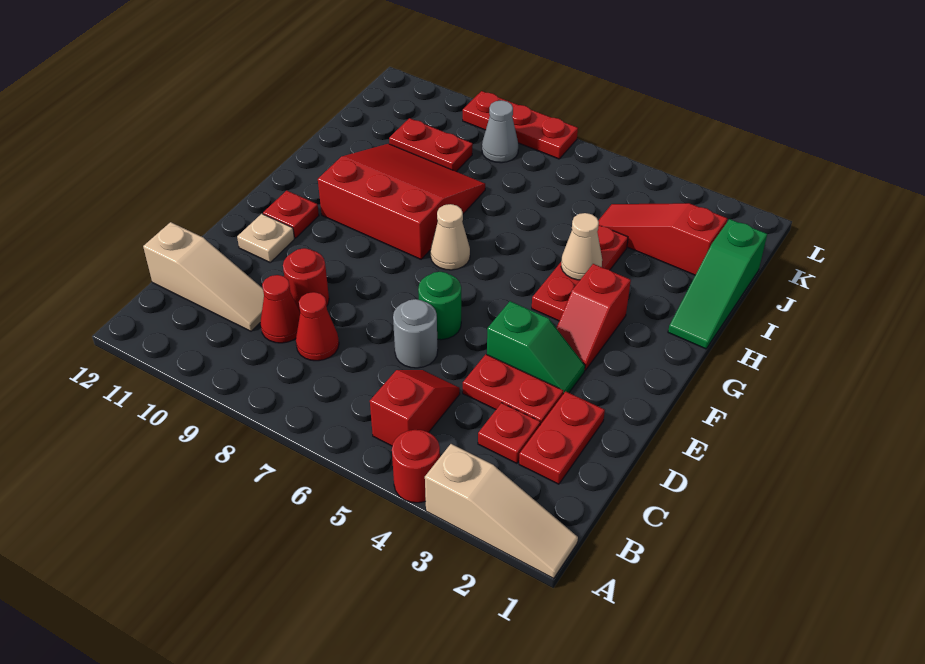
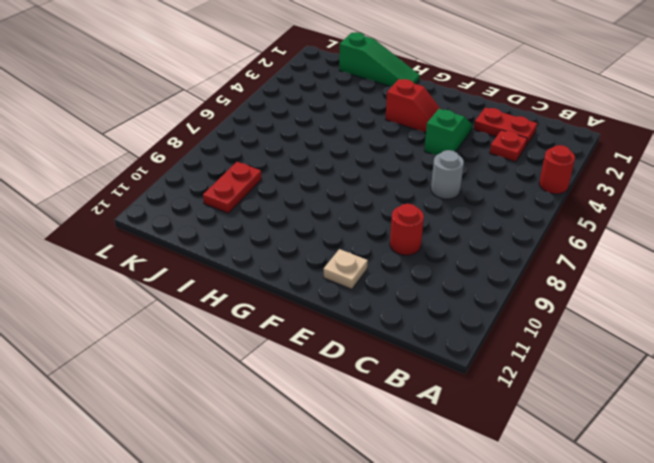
none -> tan 1x3 slope [425,444,578,579]
none -> red 1x2 slope [370,370,460,446]
none -> red 1x1 cone [296,292,339,361]

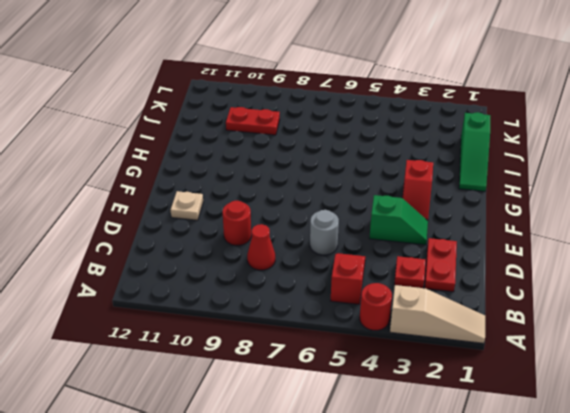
none -> red 1x1 cone [260,275,300,343]
none -> tan 1x3 slope [143,222,264,331]
none -> red 1x2 plate [463,354,563,425]

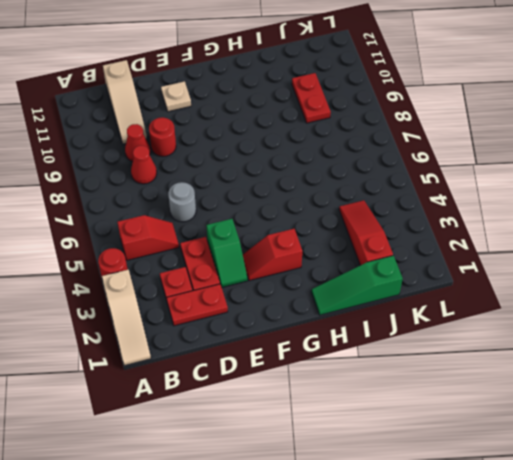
none -> green 1x1 round brick [418,272,461,340]
none -> red 1x1 plate [263,191,319,238]
none -> red 1x3 plate [532,225,628,321]

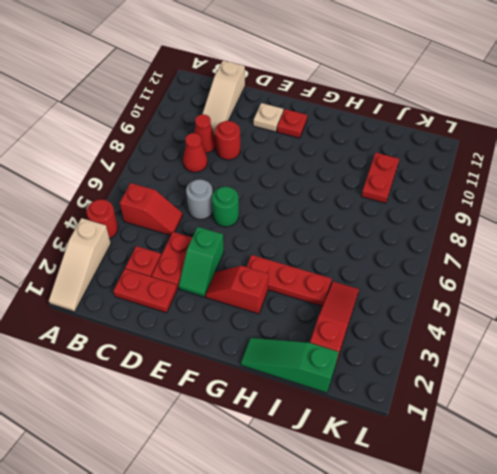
none -> tan 1x1 cone [430,204,470,270]
none -> red 3x3 slope [318,144,485,259]
none -> grey 1x1 cone [482,100,518,163]

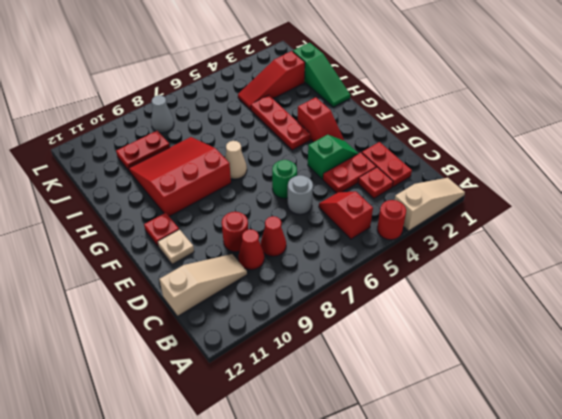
none -> red 1x3 plate [463,91,578,159]
none -> tan 1x1 cone [561,213,602,280]

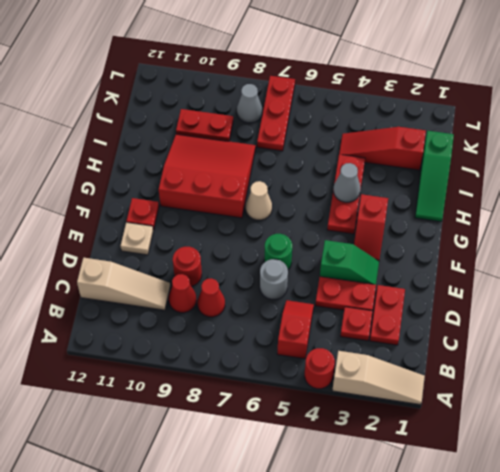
grey 1x1 cone [334,163,360,202] -> tan 1x1 cone [561,213,602,280]
red 1x3 plate [257,76,295,151] -> red 1x3 plate turned to [463,91,578,159]

